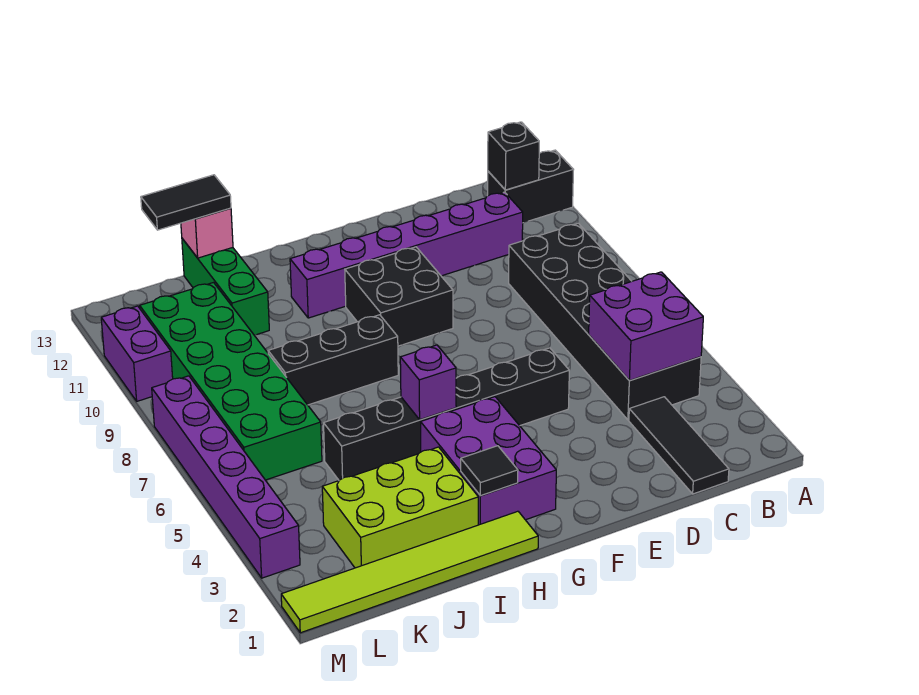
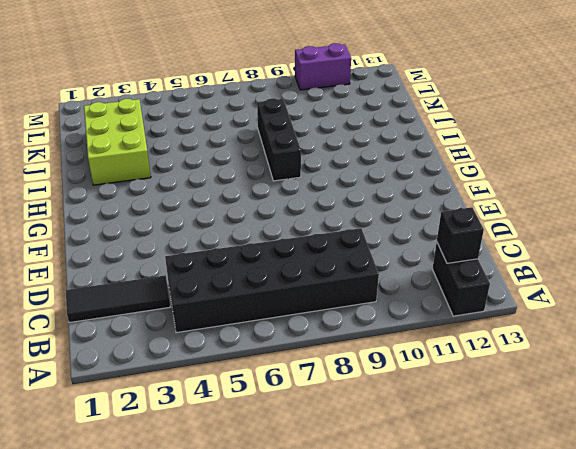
none -> purple 1x6 brick [290,192,523,318]
none -> black 1x6 brick [324,348,569,480]
none -> black 2x2 brick [345,247,453,346]

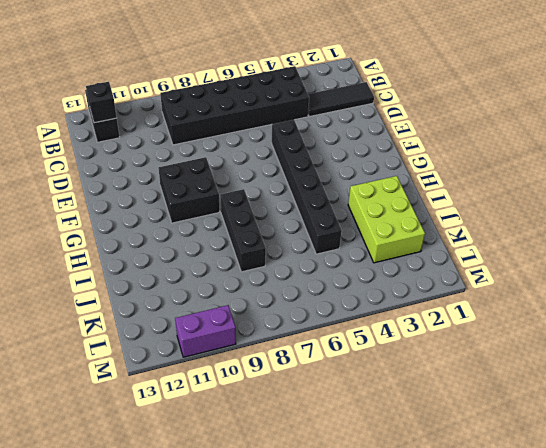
none -> purple 1x6 brick [290,192,523,318]
none -> purple 2x3 brick [421,397,556,525]
none -> lime 1x6 tile [281,511,538,633]

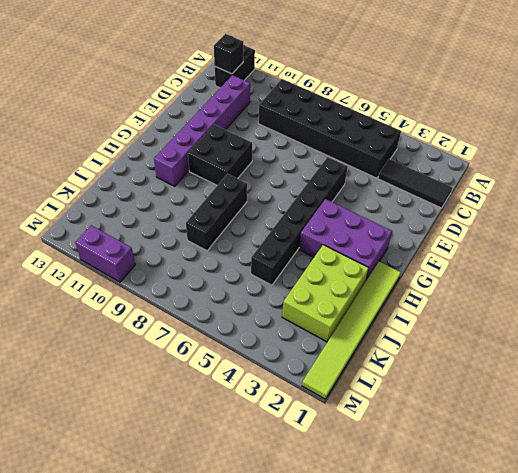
none -> green 1x3 brick [182,239,269,335]
none -> green 2x6 brick [140,283,322,480]
none -> purple 1x6 brick [152,376,300,578]

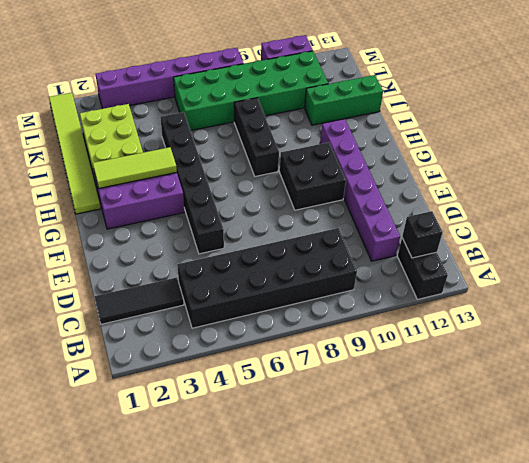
lime 1x3 tile [93,147,177,189] -> black 1x1 tile [461,446,518,496]
none -> purple 2x2 brick [589,272,703,381]
none -> purple 1x1 brick [400,345,456,420]
none -> pink 1x1 brick [181,208,233,258]

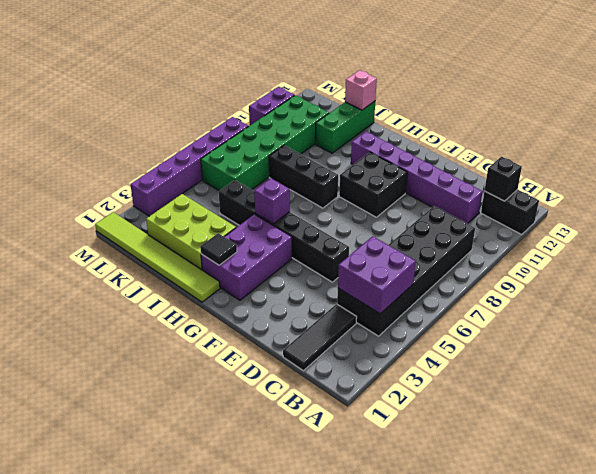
none -> black 1x2 tile [141,175,231,230]

